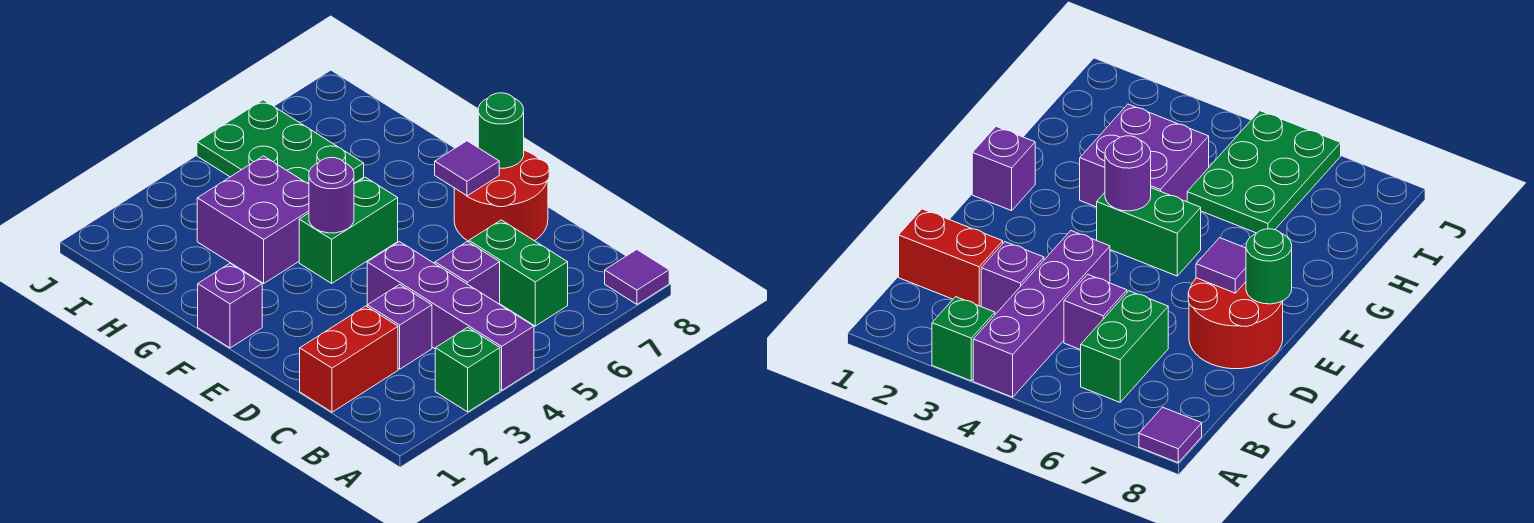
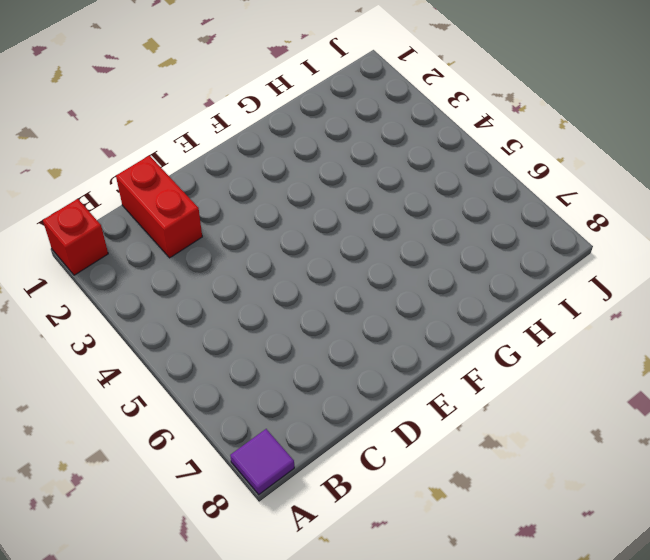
red 1x1 brick [43,199,108,275] -> none
none -> green 1x1 brick [435,327,500,412]
none -> purple 1x4 brick [367,242,534,390]
none -> green 1x2 brick [469,220,568,326]

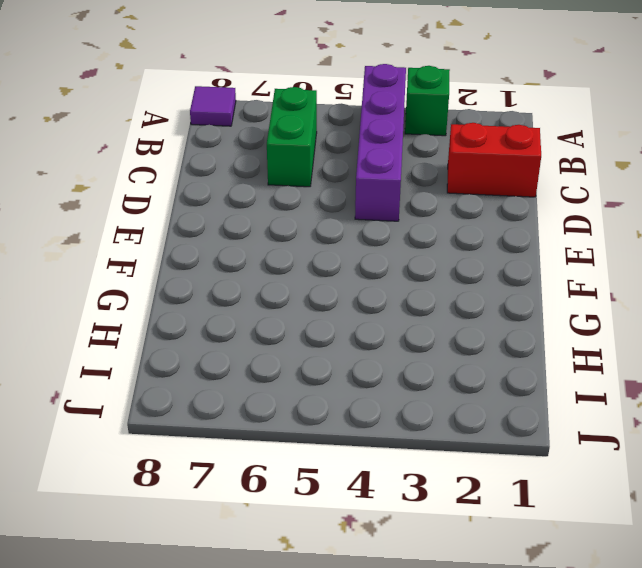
none -> purple 1x1 brick [367,285,432,369]
none -> purple 1x1 brick [435,241,500,304]
none -> red 2x2 round brick [454,150,549,241]

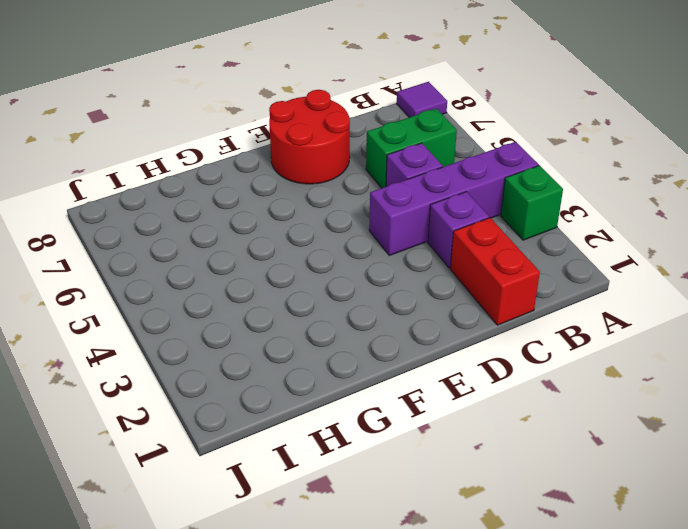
none -> purple 1x1 brick [198,263,262,348]
none -> green 1x2 brick [299,177,398,283]
none -> purple 2x2 brick [197,156,309,283]

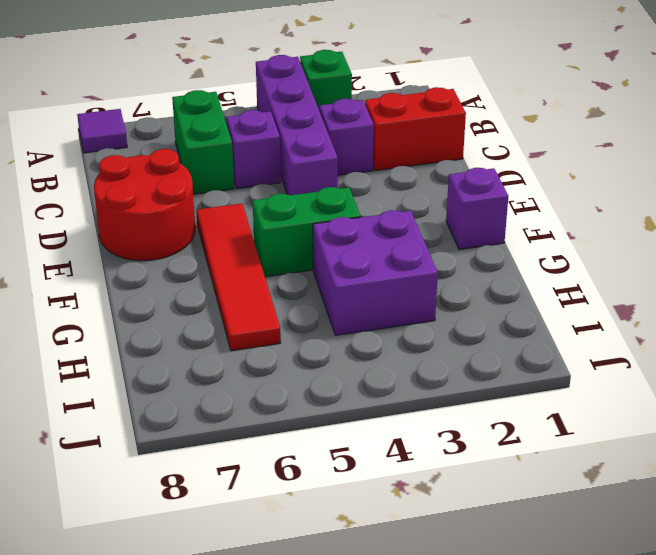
red 1x4 tile [196,204,281,351] -> green 2x3 plate [197,100,364,184]
none -> purple 1x1 tile [435,141,499,196]
none -> green 1x1 round brick [478,93,524,168]
none -> purple 1x1 round brick [309,158,354,233]

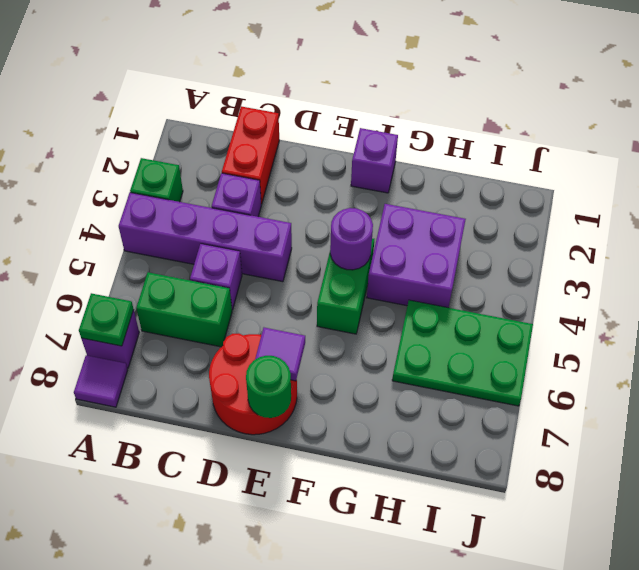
purple 1x1 brick [81,310,139,368] -> none
green 1x1 plate [79,293,134,346] -> none

